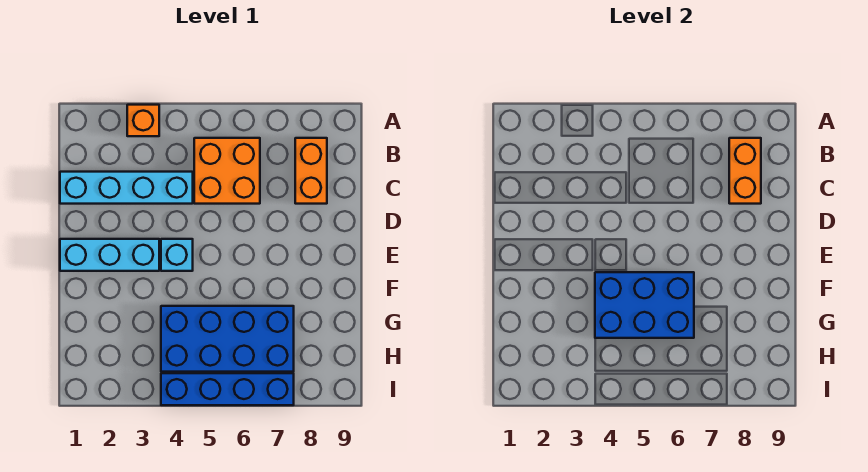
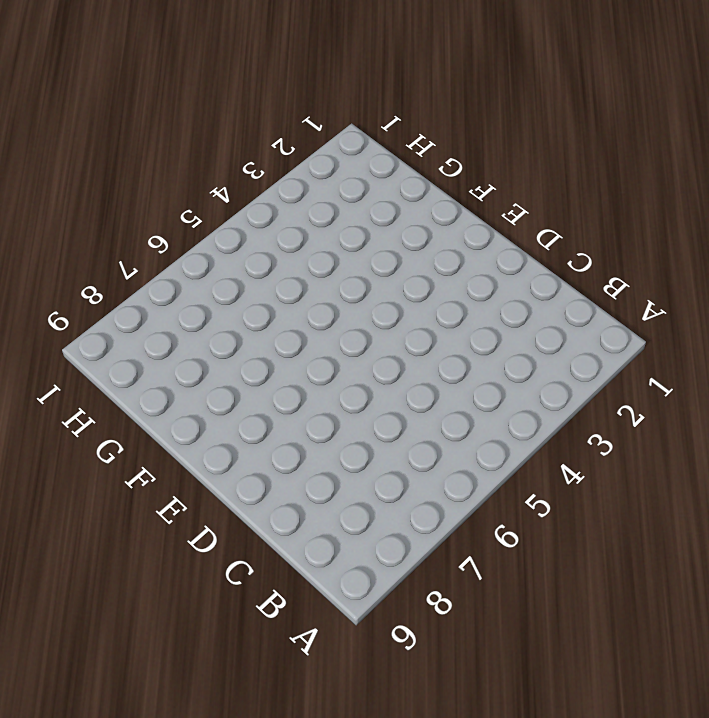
none -> orange 1x1 brick [127,105,159,136]
none -> orange 2x2 brick [194,138,260,204]

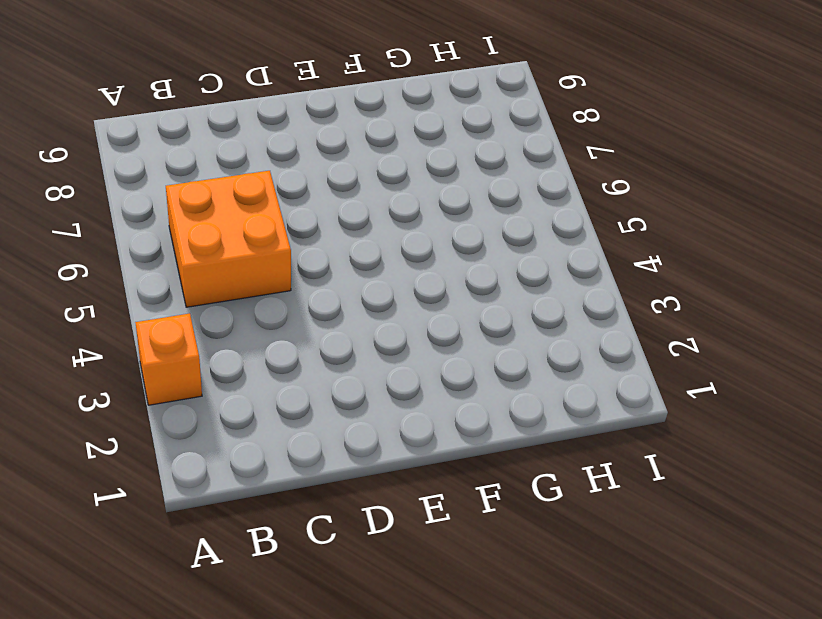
none -> orange 1x2 brick [295,138,327,204]
none -> cyan 1x4 brick [60,172,193,204]

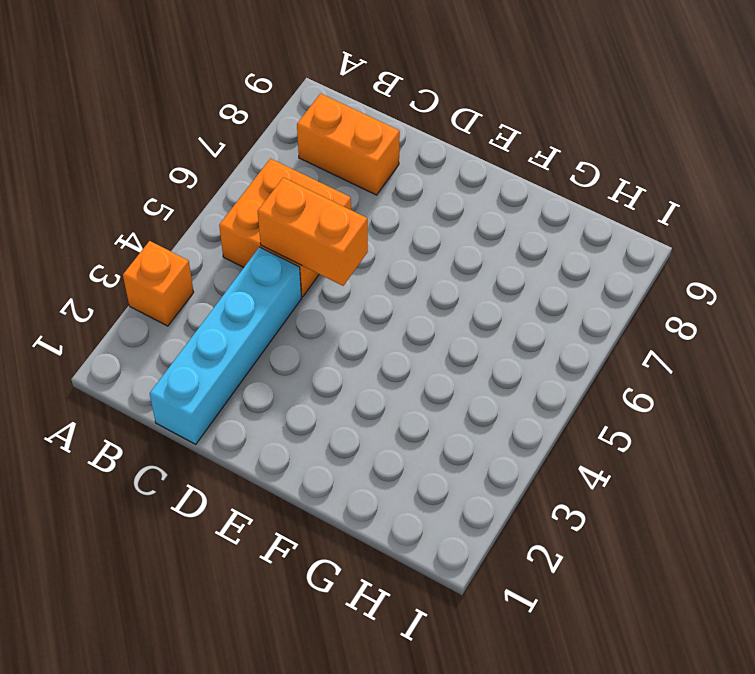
orange 1x2 brick [258,177,368,286] -> orange 1x2 brick moved to [729,138,761,204]
none -> cyan 1x3 brick [60,239,159,271]
none -> cyan 1x1 brick [161,239,193,271]

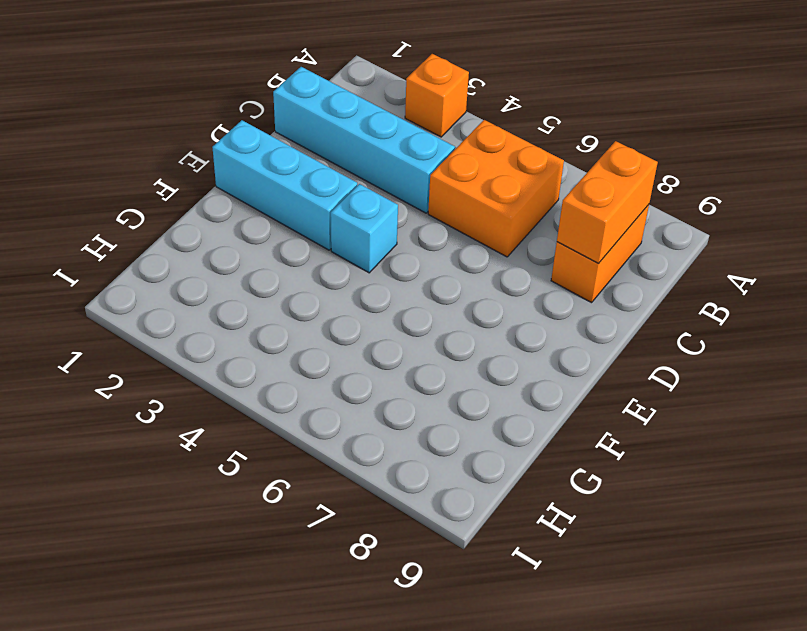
none -> blue 2x4 brick [161,306,294,372]
none -> blue 1x4 brick [161,373,294,405]

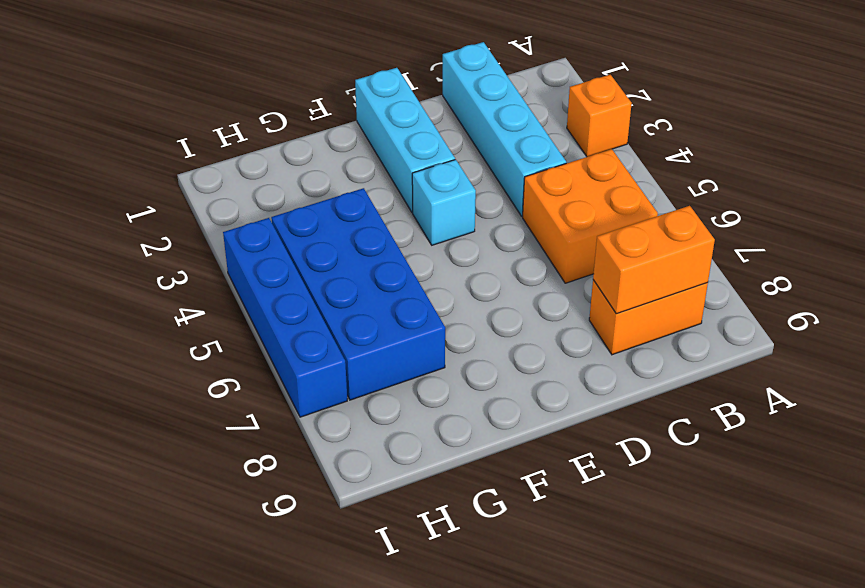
none -> blue 2x3 brick [595,272,694,338]

